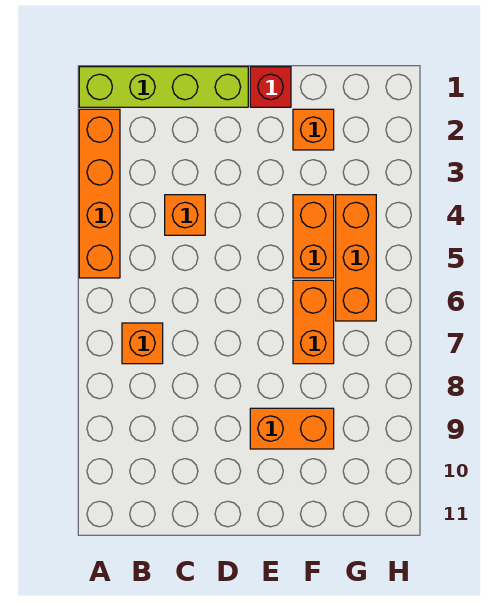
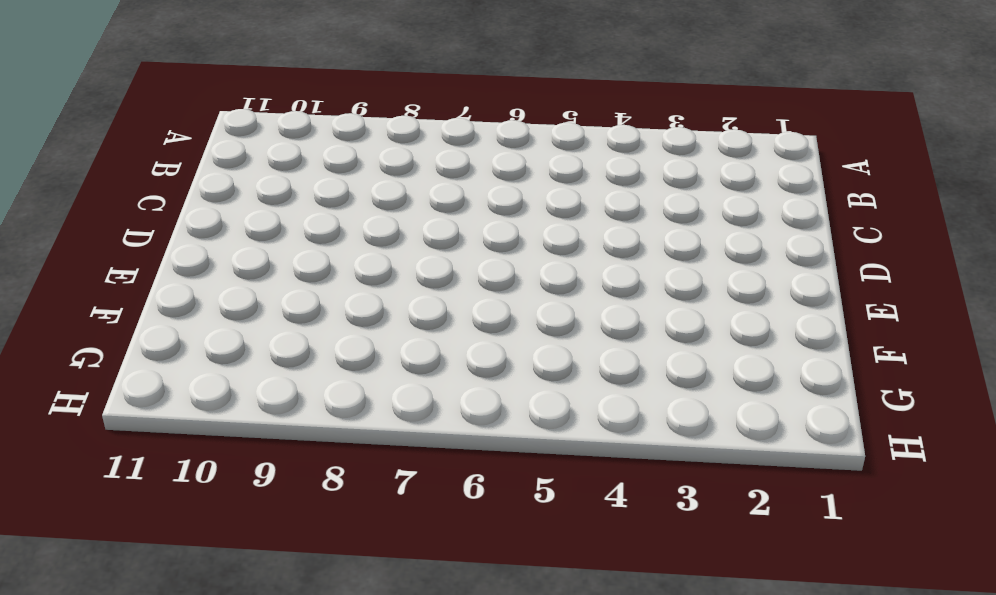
none -> lime 1x4 brick [79,67,248,107]
none -> orange 1x4 brick [79,109,120,278]

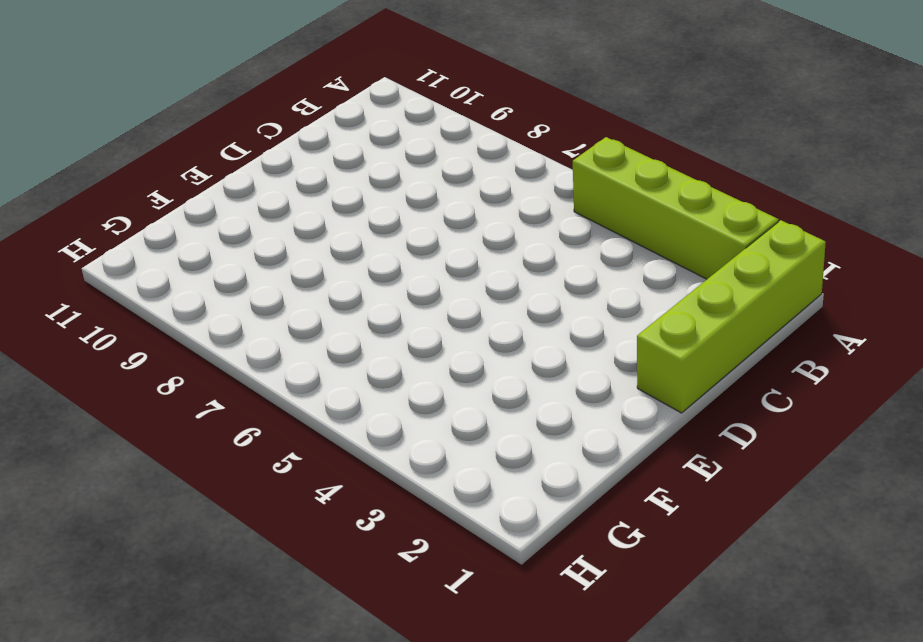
lime 1x4 brick [573,137,779,279] -> orange 1x4 brick [79,109,120,278]
none -> orange 1x1 brick [122,323,163,364]
none -> orange 1x1 brick [165,195,205,235]

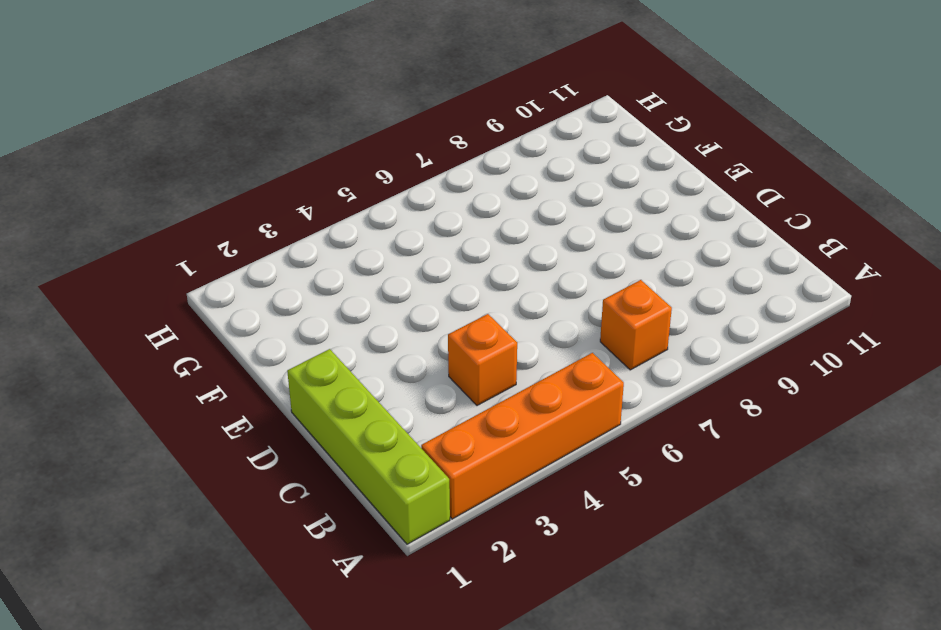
none -> red 1x1 brick [250,67,291,107]
none -> orange 1x2 brick [250,408,334,449]

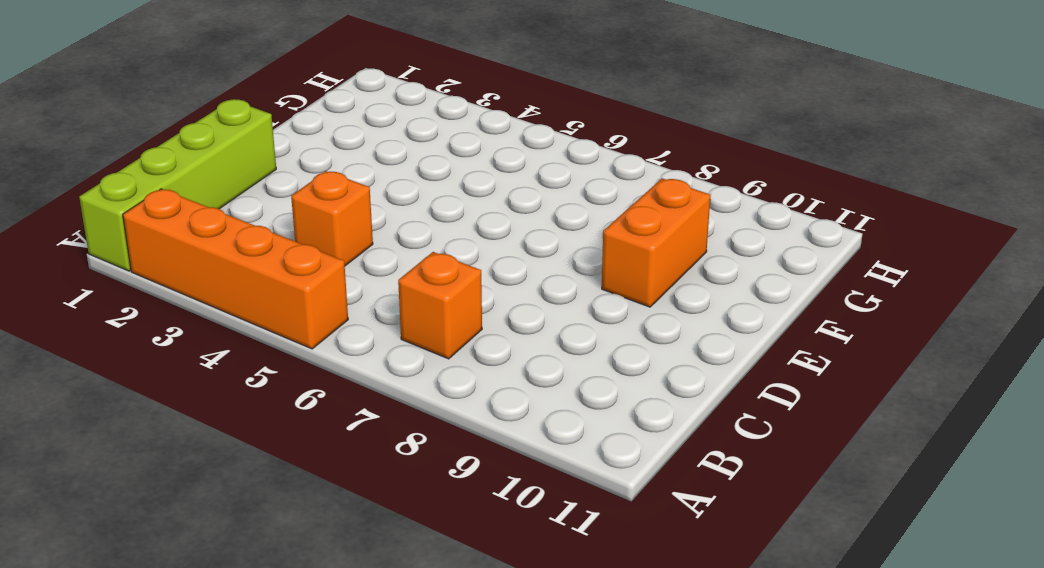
none -> red 1x1 brick [250,67,291,107]
none -> orange 1x1 brick [293,109,334,150]

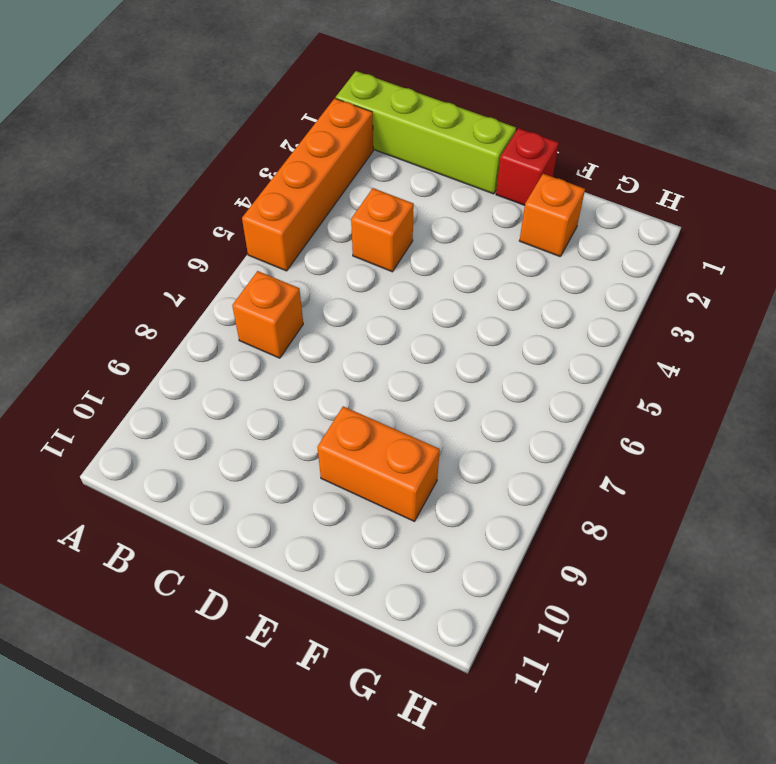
none -> orange 1x2 brick [293,195,334,278]
none -> orange 1x2 brick [293,280,334,364]

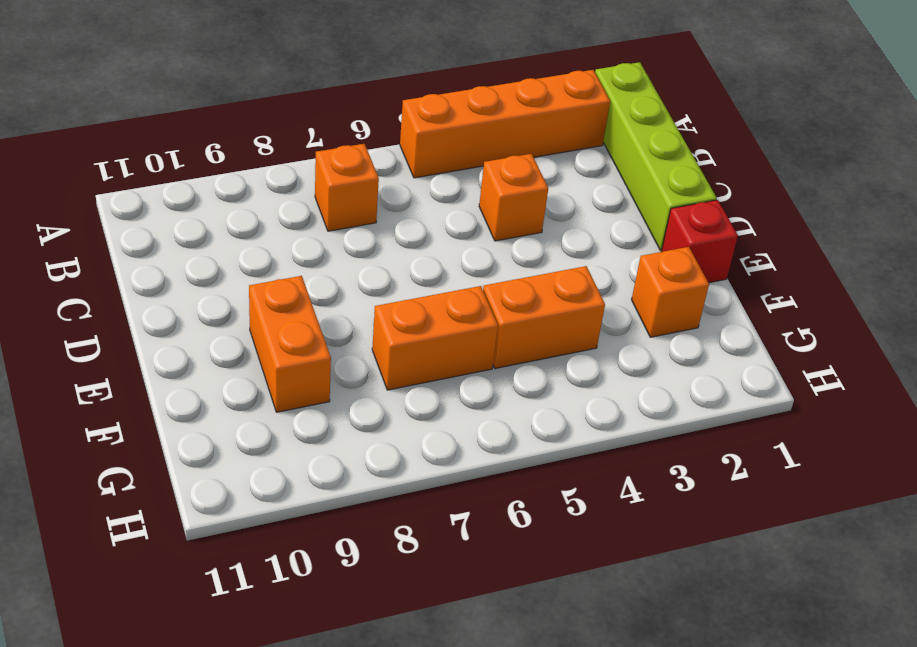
none -> orange 1x3 brick [336,195,376,321]

